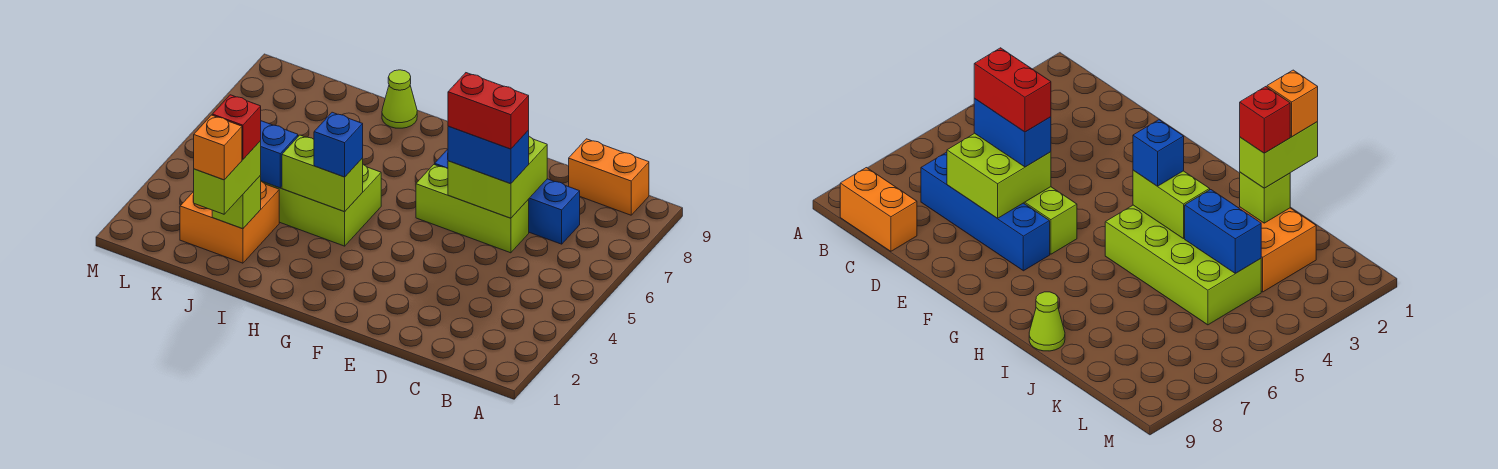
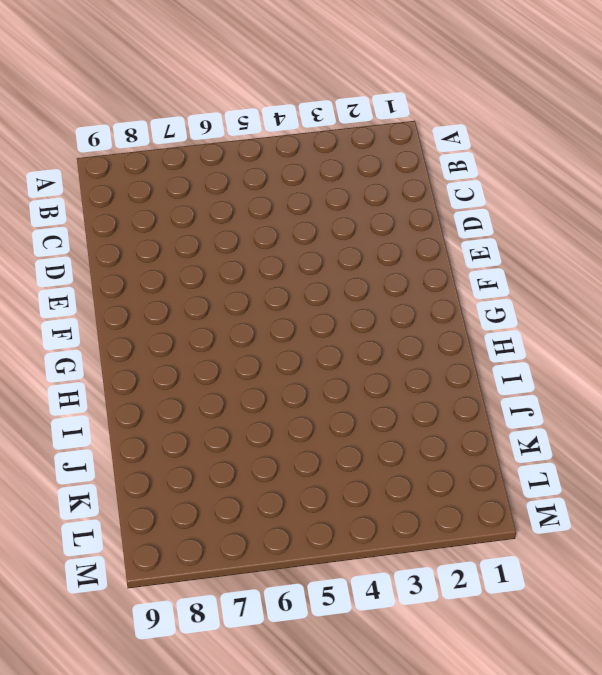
none -> orange 1x2 brick [569,139,649,215]
none -> blue 1x4 brick [435,149,580,244]
none -> lime 1x3 brick [416,165,529,253]

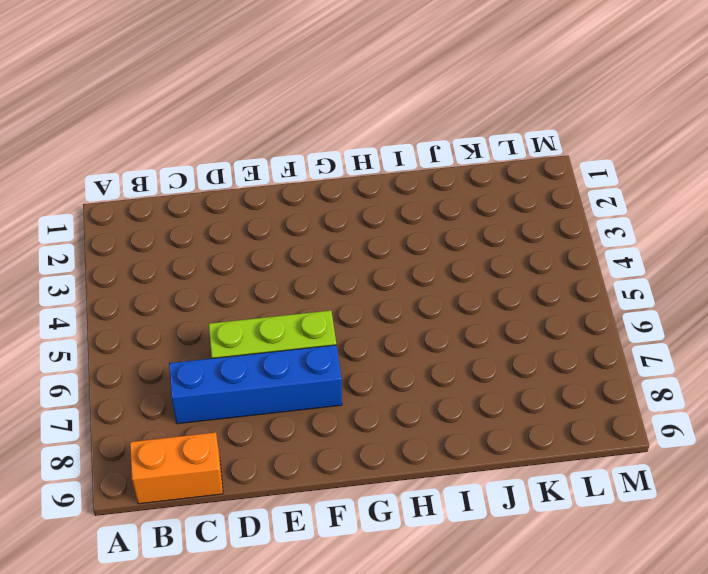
none -> lime 2x4 brick [263,165,381,246]
none -> lime 1x1 cone [382,70,417,128]
none -> orange 2x2 brick [180,181,279,263]

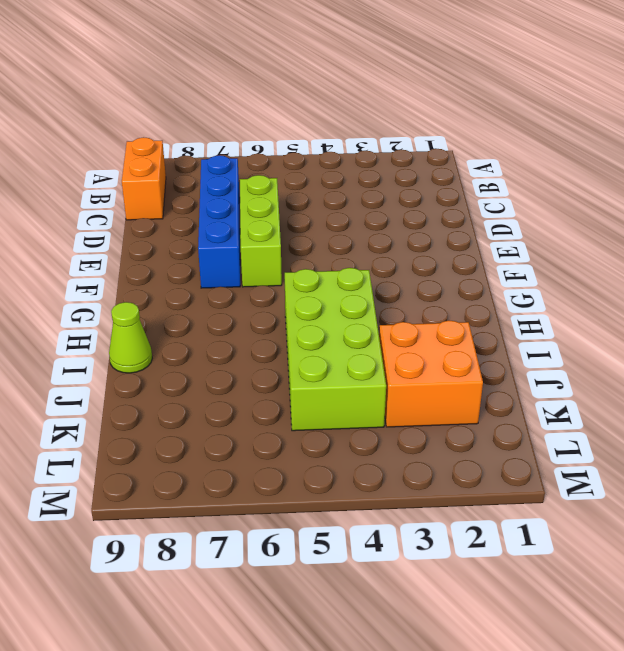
none -> lime 2x2 brick [448,137,547,218]
none -> lime 1x2 brick [282,135,363,212]
none -> lime 1x1 brick [212,175,261,229]

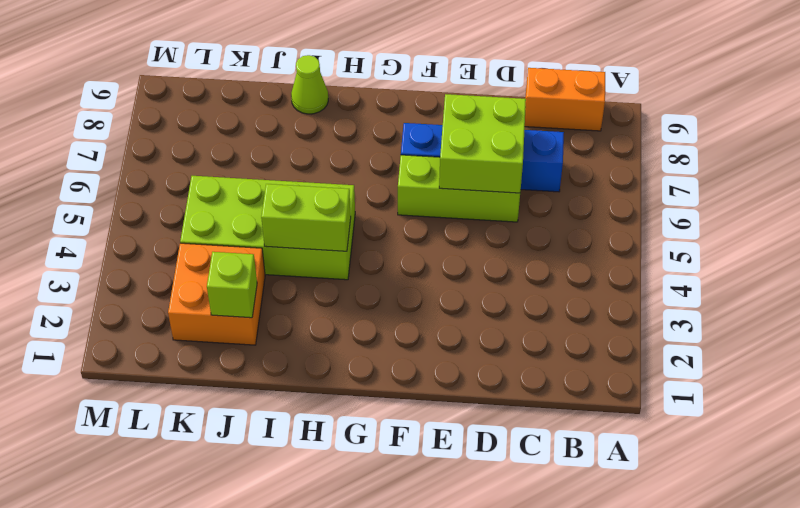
none -> blue 1x2 brick [261,121,298,188]
none -> blue 1x2 brick [448,126,529,184]
none -> blue 1x1 brick [314,112,363,177]

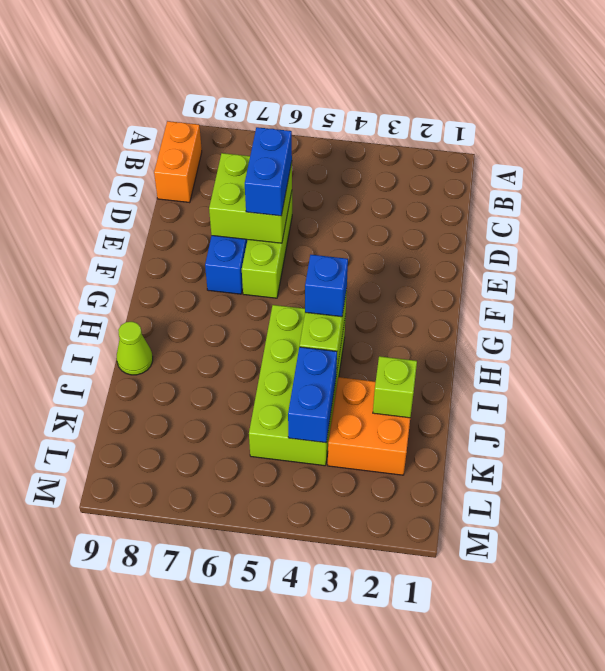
none -> lime 1x2 brick [193,141,261,214]
none -> red 1x2 brick [448,73,529,149]
none -> orange 1x1 brick [194,115,242,180]

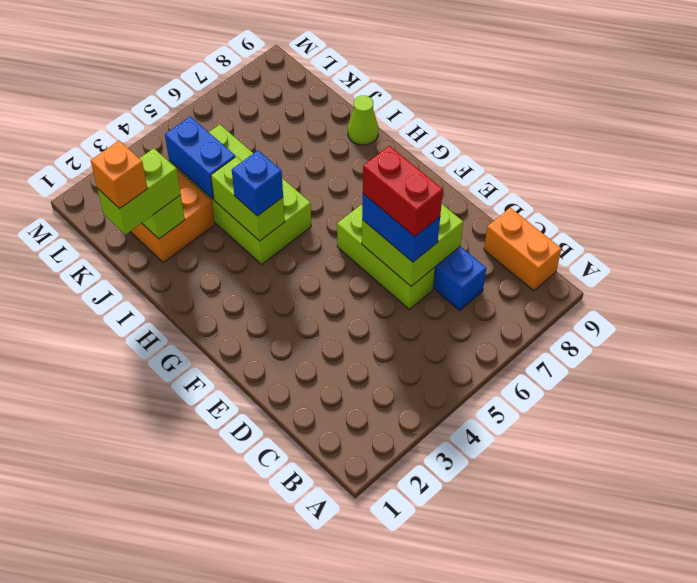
none -> red 1x1 brick [212,95,261,159]

